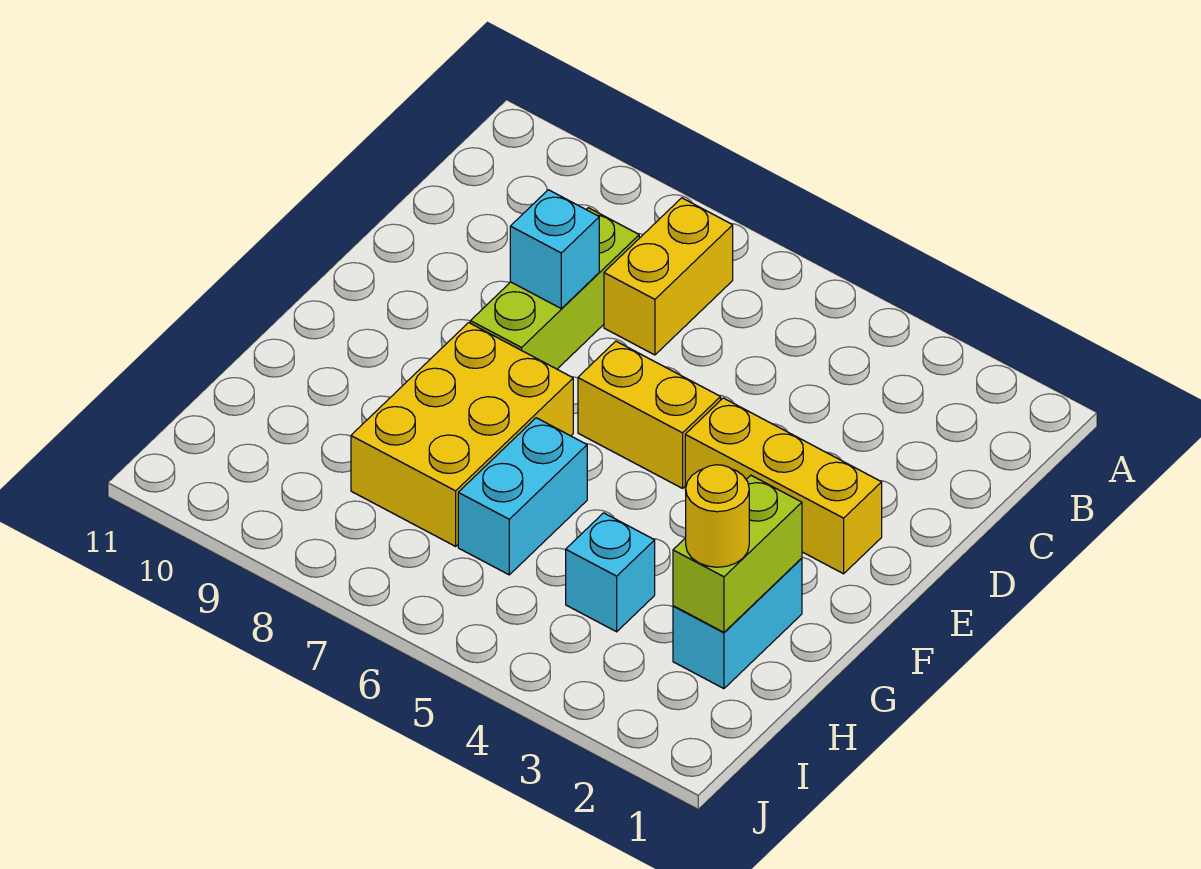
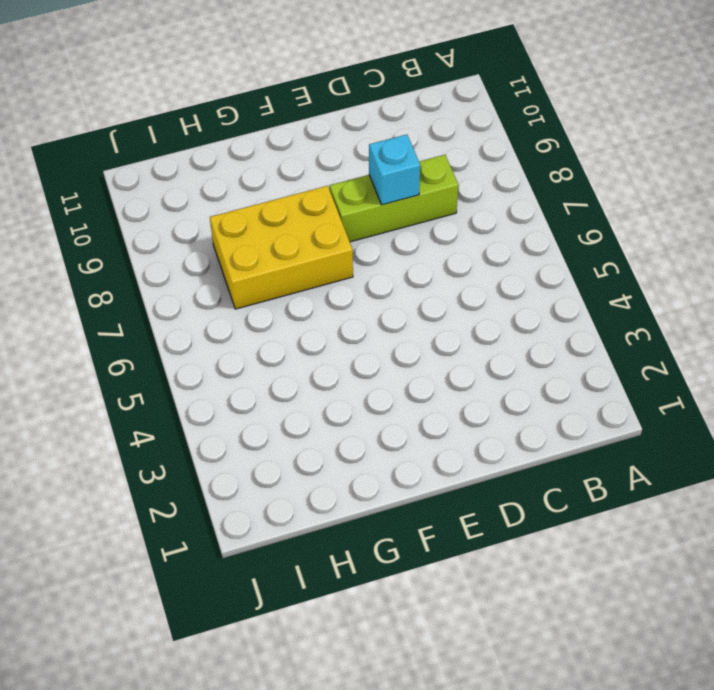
none -> yellow 1x2 brick [604,198,733,355]
none -> yellow 1x3 brick [685,398,882,574]

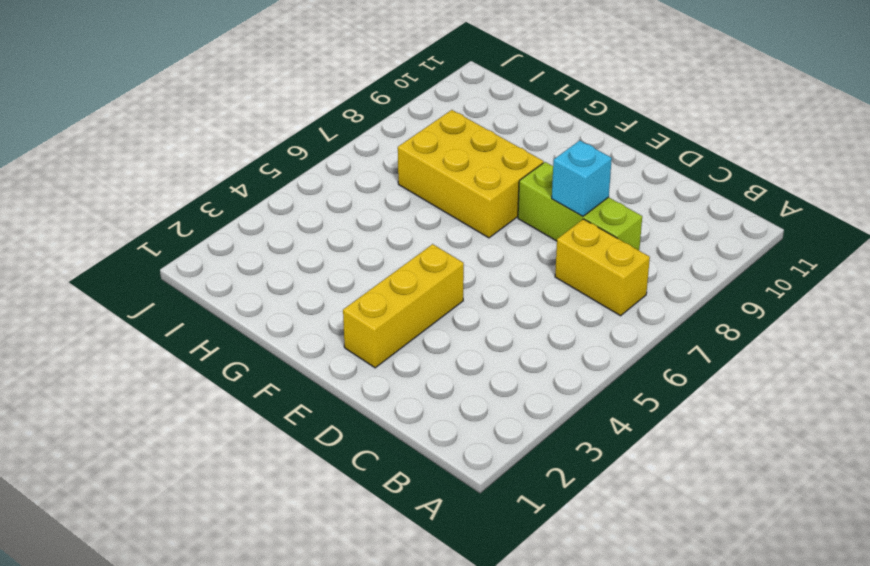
none -> yellow 1x2 brick [578,341,721,488]
none -> cyan 1x2 brick [673,558,802,689]

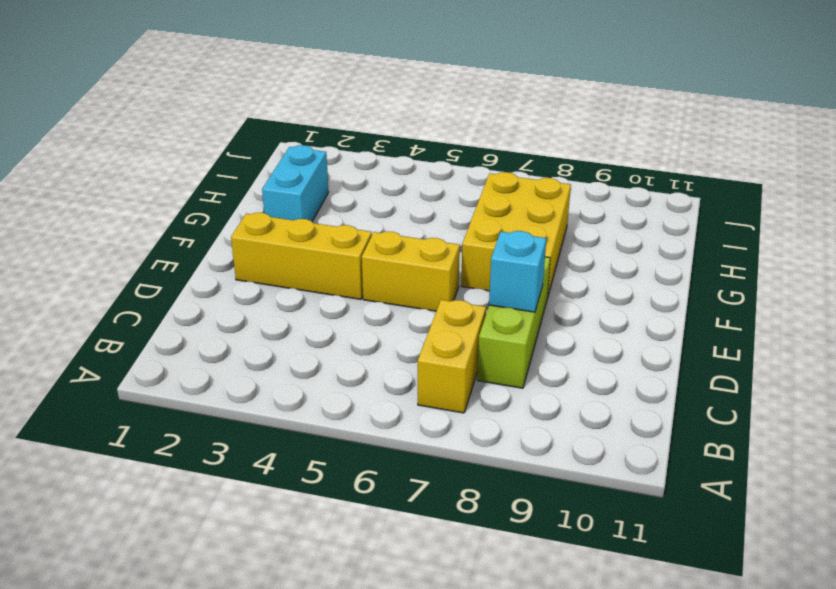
none -> cyan 1x2 brick [458,418,587,575]
none -> cyan 1x1 brick [566,513,655,632]

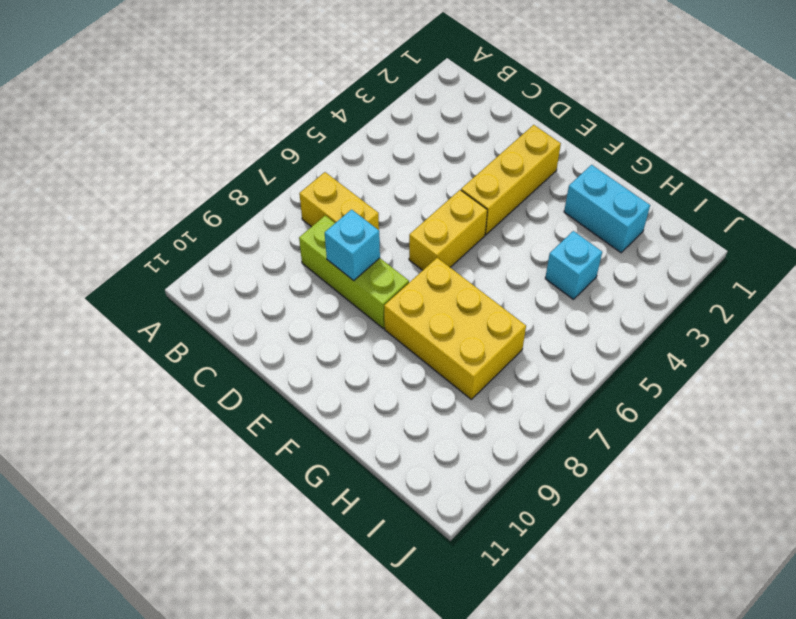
none -> cyan 1x2 brick [458,418,587,575]
none -> lime 1x2 brick [673,475,802,632]

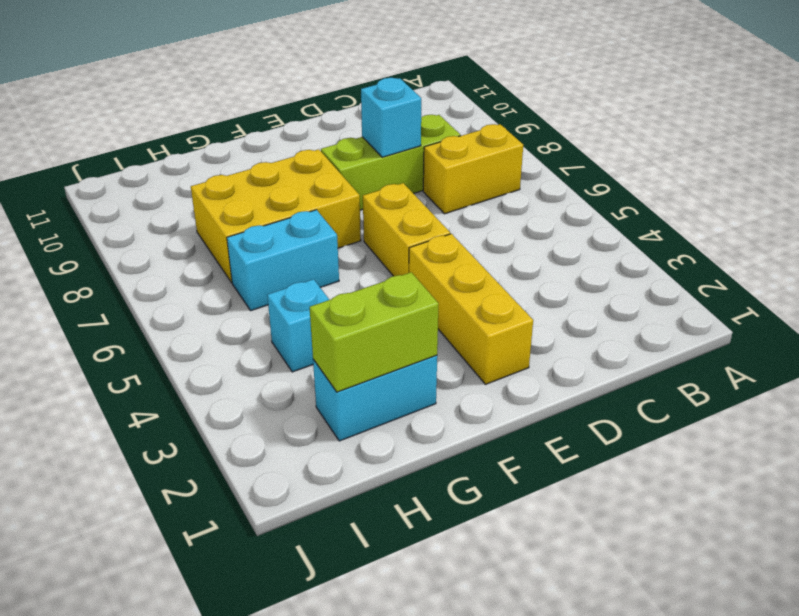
none -> yellow 1x1 round brick [686,465,749,567]

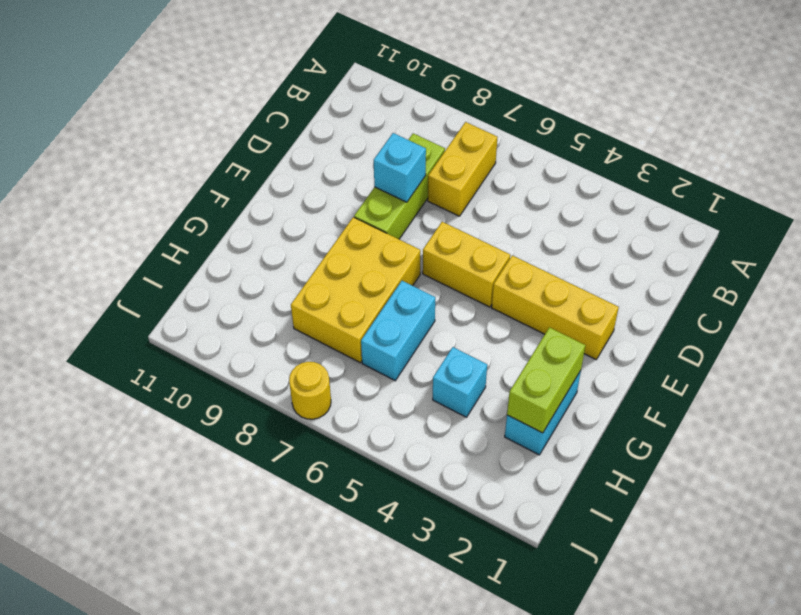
yellow 1x1 round brick [289,362,331,419] -> yellow 1x1 round brick moved to [686,465,749,567]

